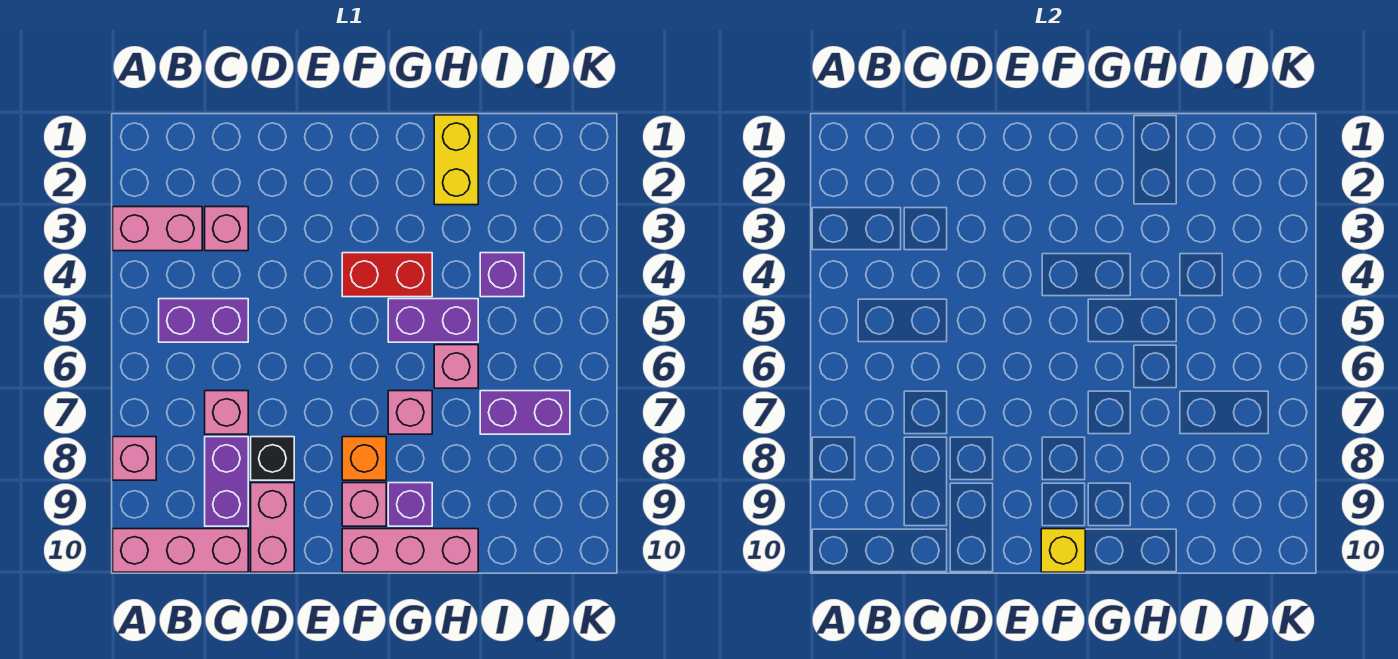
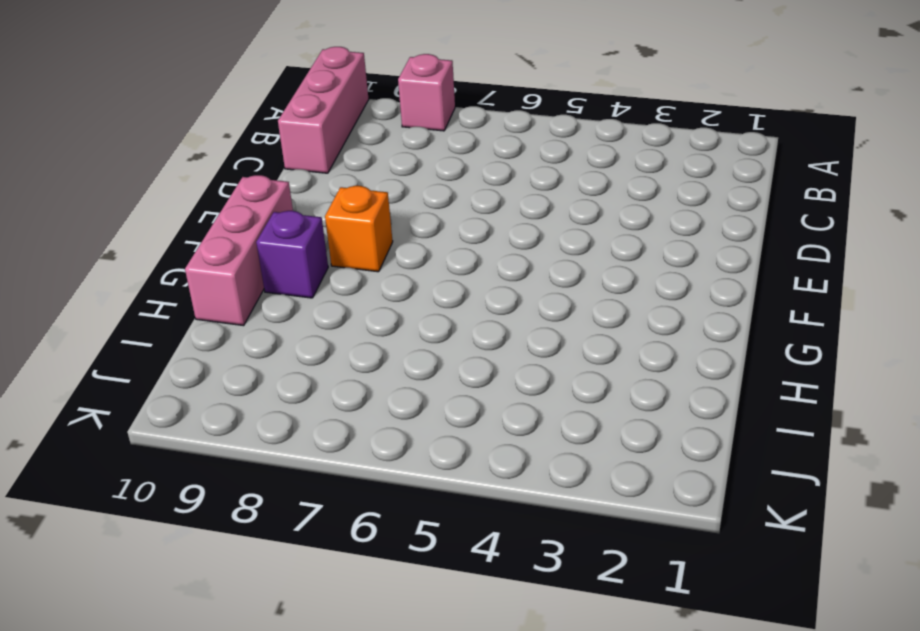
none -> pink 1x2 brick [113,207,202,251]
none -> purple 1x2 brick [159,299,248,342]
none -> pink 1x1 brick [205,207,248,251]

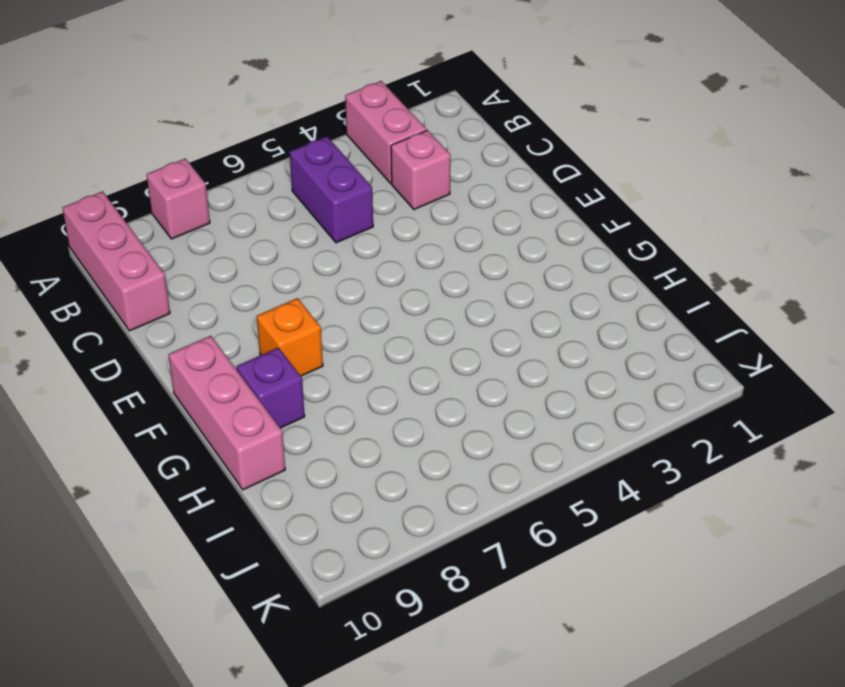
none -> pink 1x1 brick [205,391,248,434]
none -> purple 1x2 brick [205,437,248,526]
none -> black 1x1 brick [251,437,294,480]

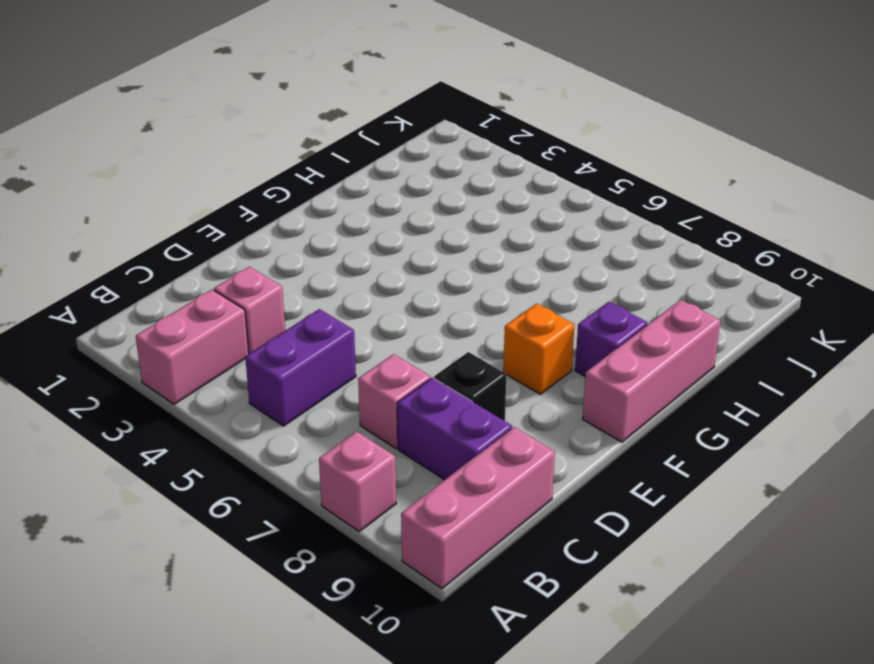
none -> pink 1x2 brick [251,483,294,572]
none -> red 1x2 brick [342,253,432,297]
none -> pink 1x1 brick [342,483,386,526]

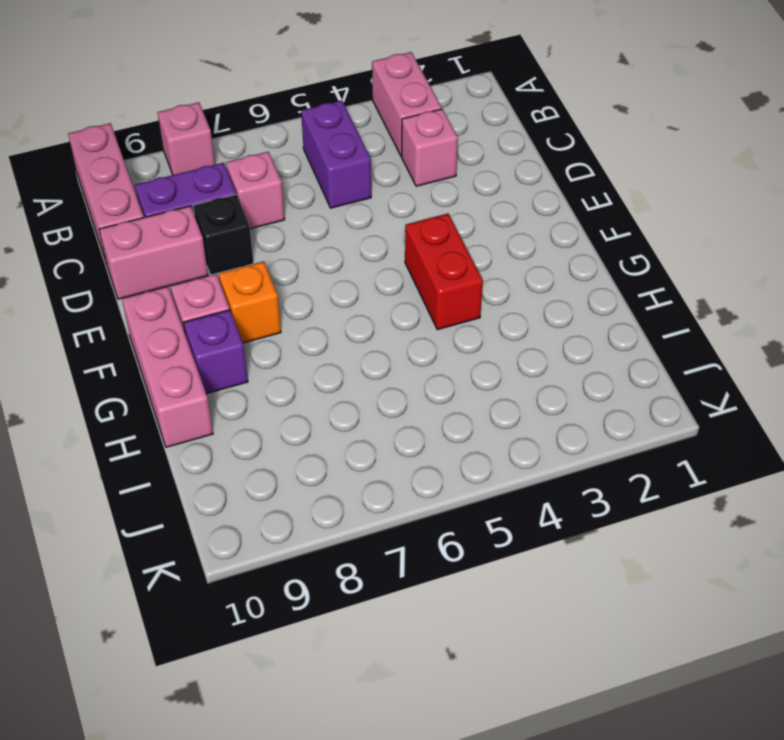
none -> purple 1x2 brick [388,299,478,342]
none -> pink 1x1 brick [388,391,432,434]
none -> yellow 1x2 brick [434,115,478,205]

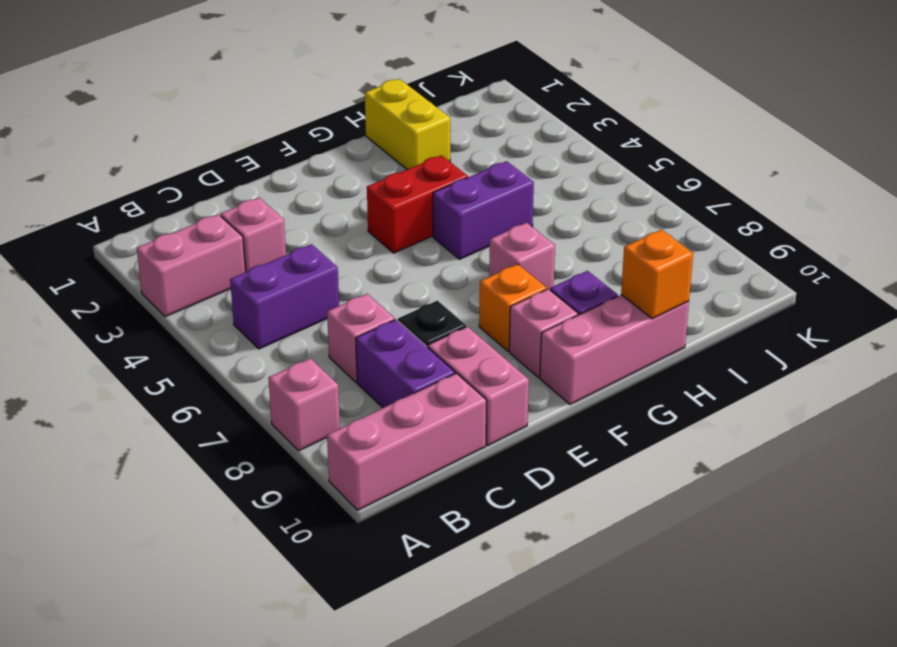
orange 1x1 brick [621,230,693,319] -> none
none -> pink 1x1 brick [434,345,478,388]
none -> purple 1x1 brick [480,253,524,297]
none -> purple 1x2 brick [480,391,570,434]

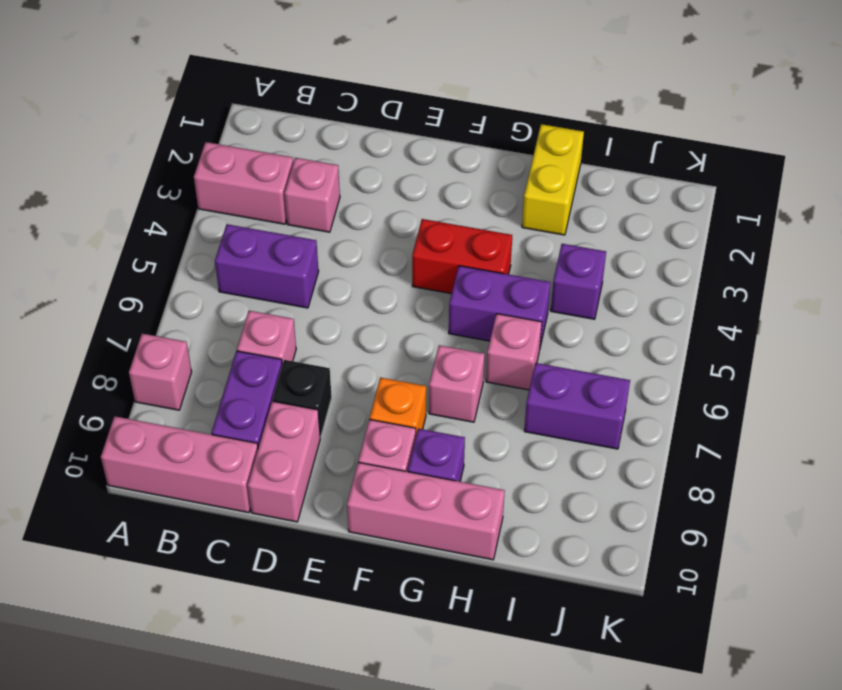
none -> yellow 1x1 brick [1041,529,1085,572]

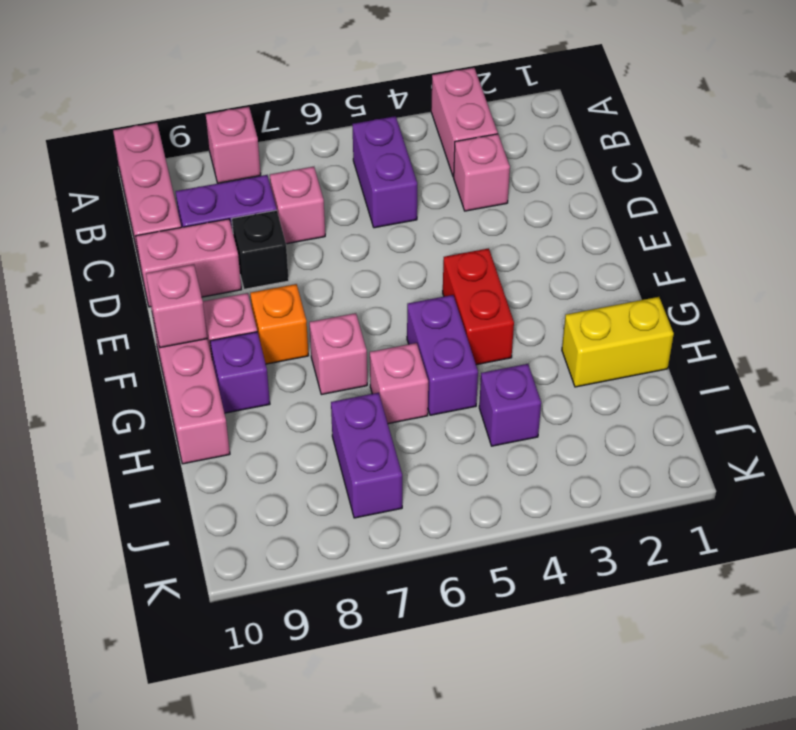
pink 1x1 brick [146,264,207,348] -> yellow 1x1 brick [1041,529,1085,572]

